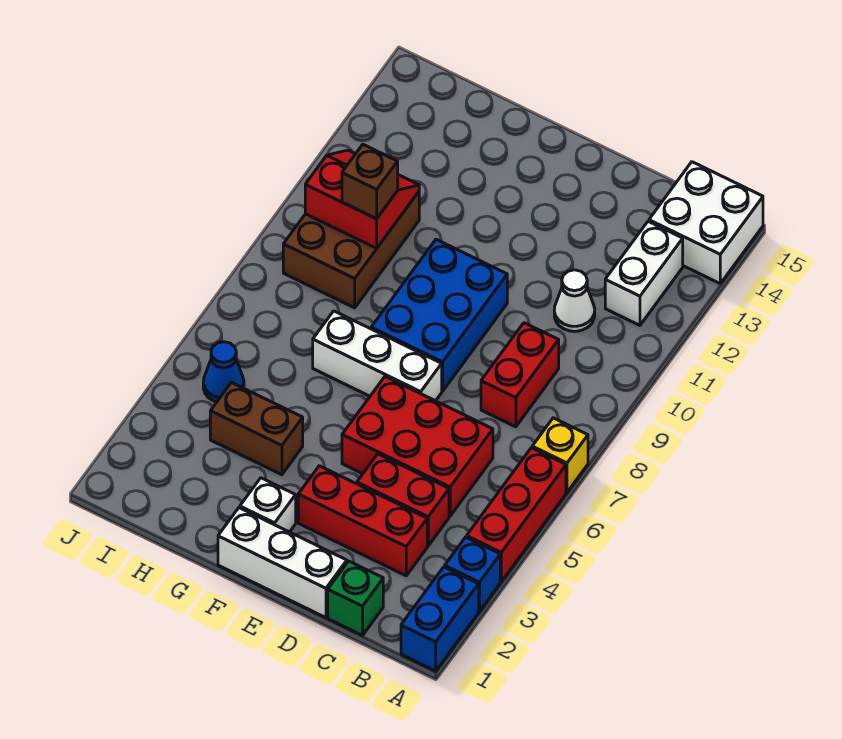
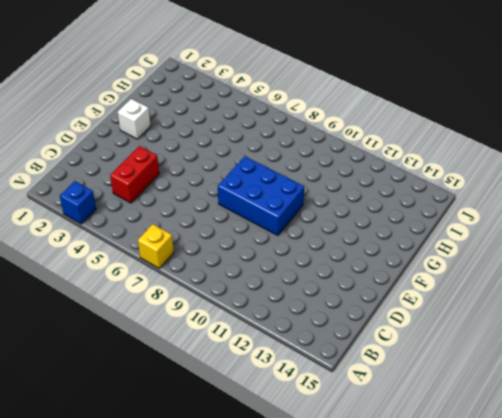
none -> blue 1x2 brick [401,567,479,671]
none -> red 1x3 brick [467,448,566,582]
none -> white 2x2 brick [649,162,763,283]

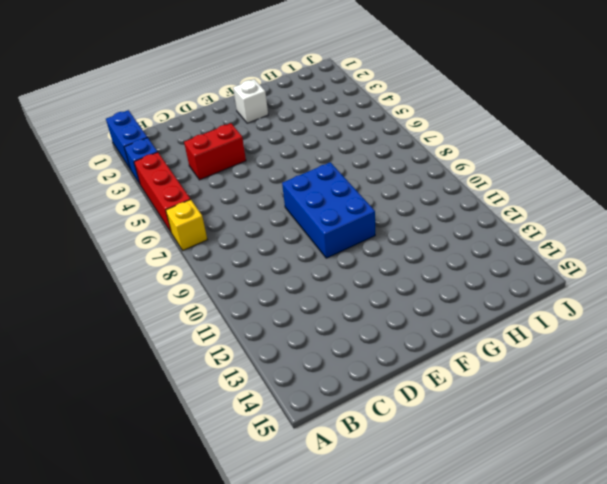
none -> white 2x2 brick [649,162,763,283]
none -> white 1x2 brick [605,221,683,325]
none -> green 1x1 brick [328,561,383,635]

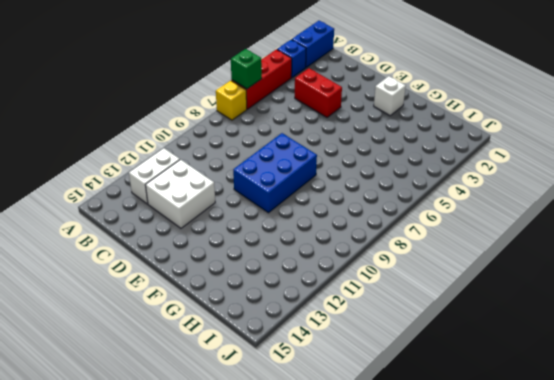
green 1x1 brick [231,49,262,89] -> green 1x1 brick moved to [328,561,383,635]
white 2x2 brick [146,159,215,228] -> white 2x2 brick moved to [649,162,763,283]
none -> red 1x3 brick [298,466,427,576]
none -> red 2x3 brick [342,377,493,516]
none -> red 1x2 brick [481,323,559,427]

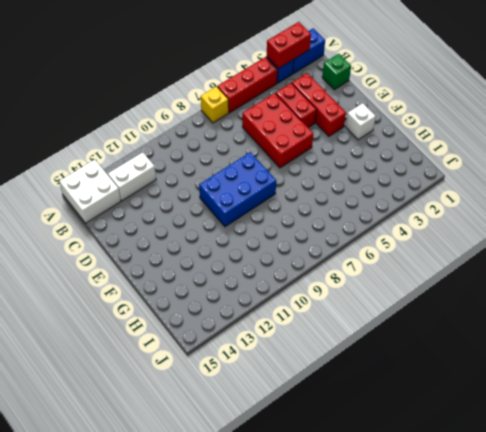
red 1x2 brick [267,22,311,68] -> red 1x2 brick moved to [481,323,559,427]
none -> white 1x1 cone [554,270,595,331]
none -> white 1x3 brick [218,508,347,618]
none -> white 1x3 brick [313,311,442,401]

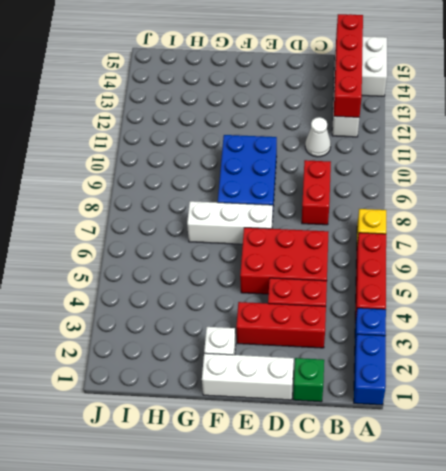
red 1x4 brick [334,14,363,117] -> none
none -> brown 1x2 brick [210,383,303,475]
none -> brown 2x3 brick [283,192,419,308]
none -> blue 1x1 cone [203,342,244,402]

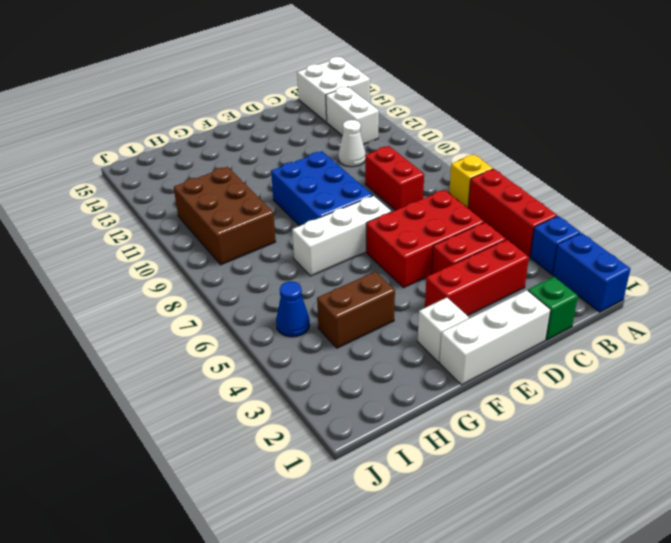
none -> red 2x2 slope [305,150,419,248]
none -> brown 1x1 brick [342,145,398,219]

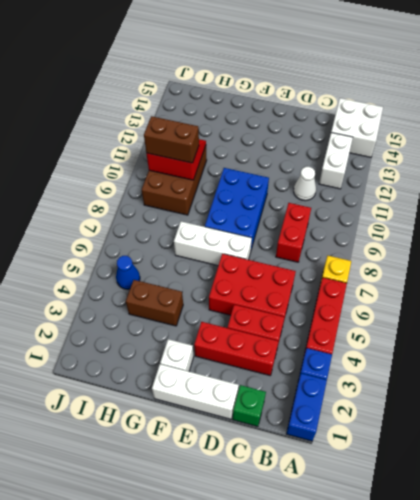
brown 1x2 brick [144,116,199,163] -> brown 1x1 brick [342,145,398,219]

